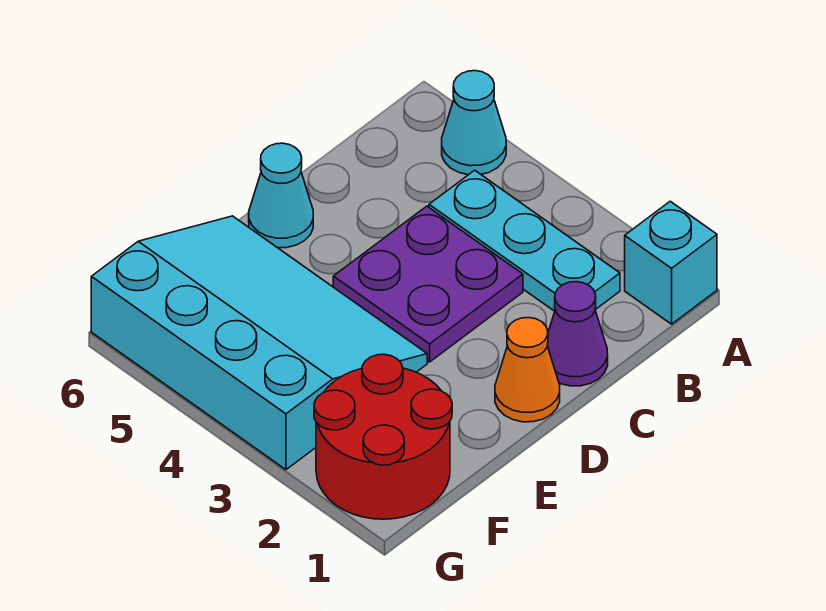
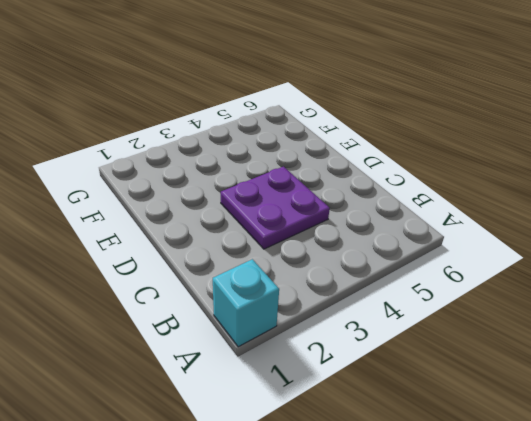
none -> cyan 1x1 cone [442,71,506,175]
none -> cyan 1x3 plate [429,170,620,311]

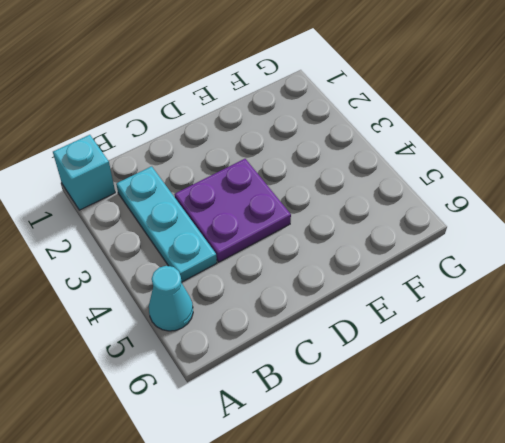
none -> purple 1x1 cone [547,282,608,386]
none -> orange 1x1 cone [495,318,560,422]

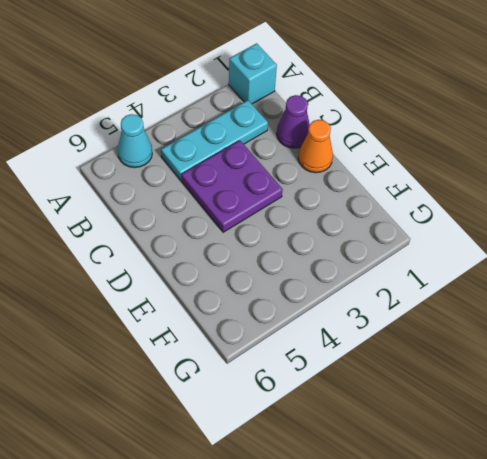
none -> cyan 1x1 cone [249,143,313,248]
none -> cyan 3x4 slope [91,216,427,470]

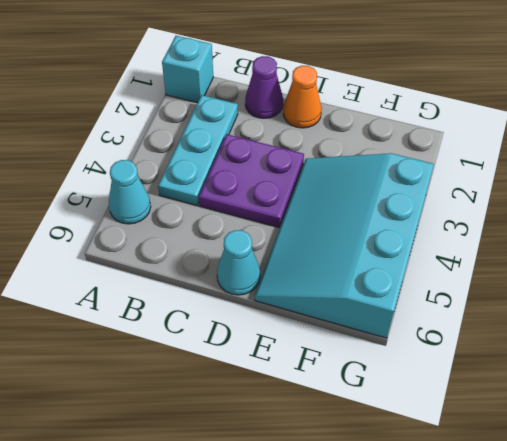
none -> red 2x2 round brick [314,354,452,519]

